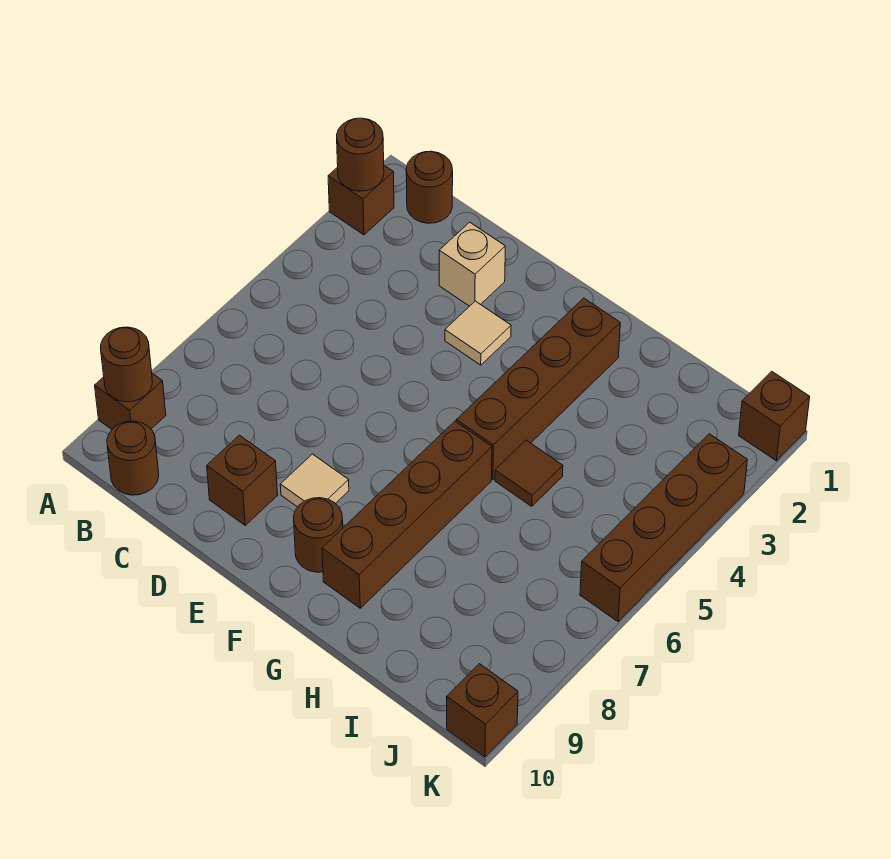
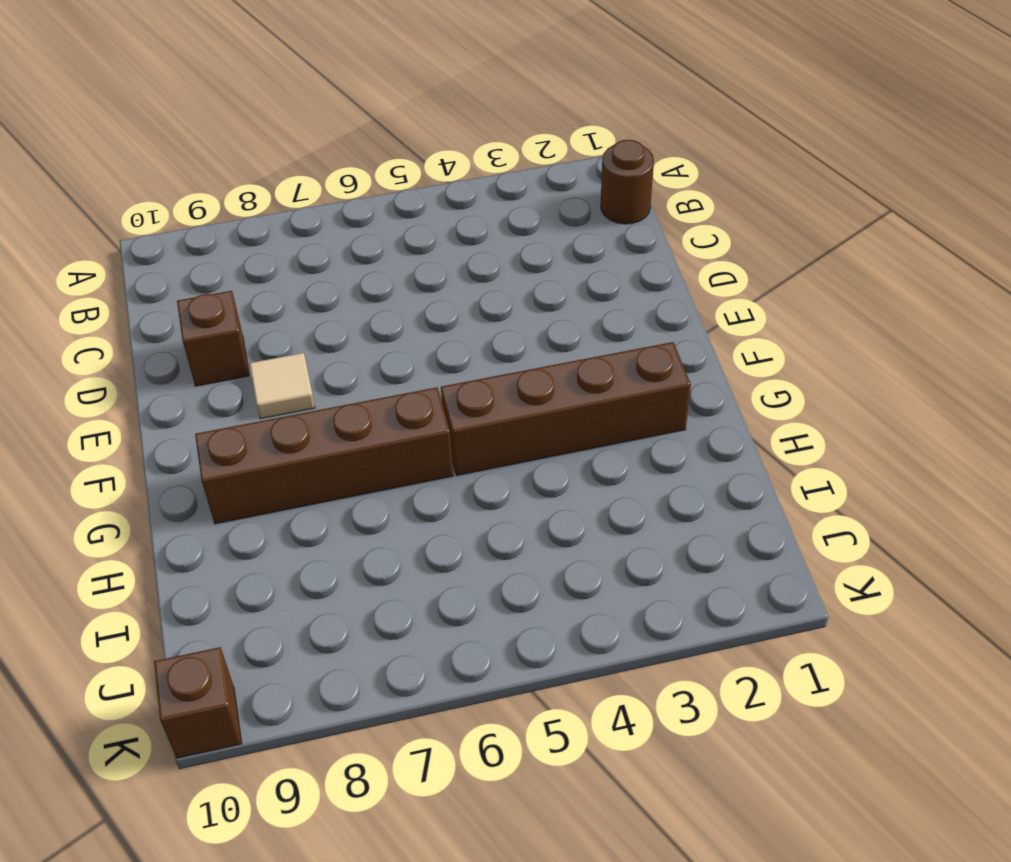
none -> brown 1x1 brick [328,166,394,235]
none -> brown 1x1 brick [95,373,166,429]
none -> brown 1x1 round brick [107,421,159,495]

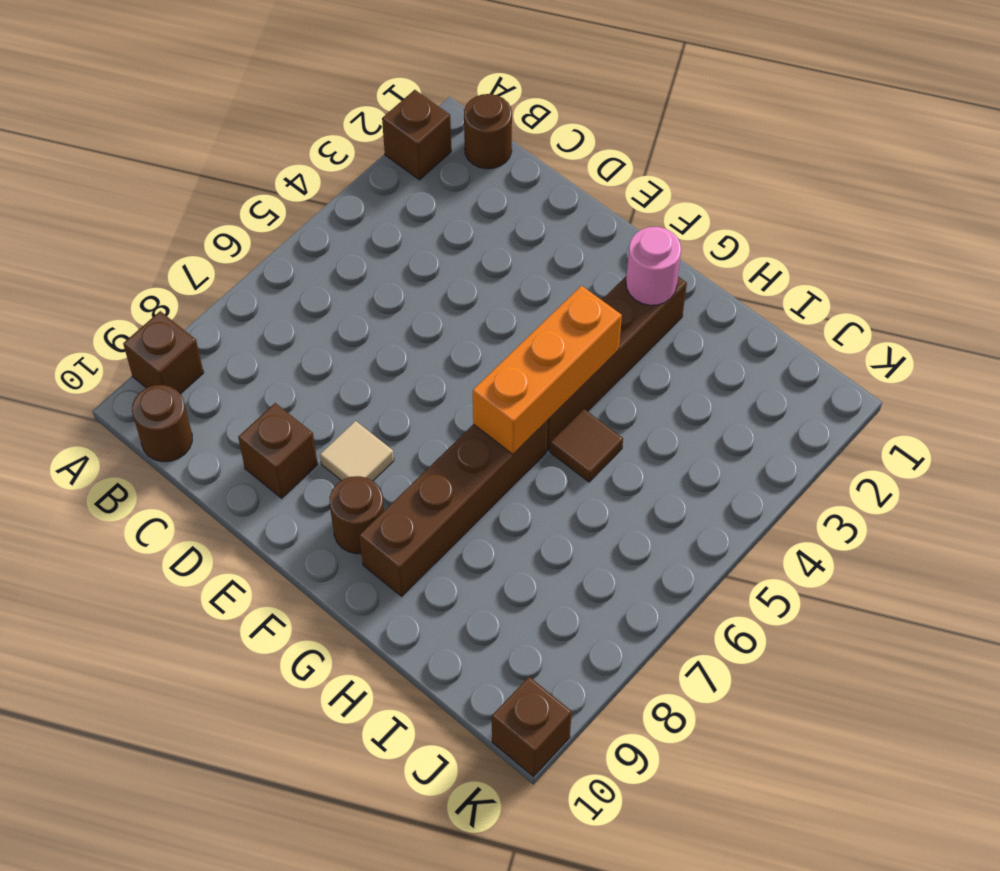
pink 1x1 round brick [626,227,681,305] -> none
orange 1x3 brick [473,286,622,454] -> none
none -> tan 1x1 brick [439,222,505,306]
none -> tan 1x1 tile [445,301,511,365]
none -> brown 1x1 brick [739,371,810,461]

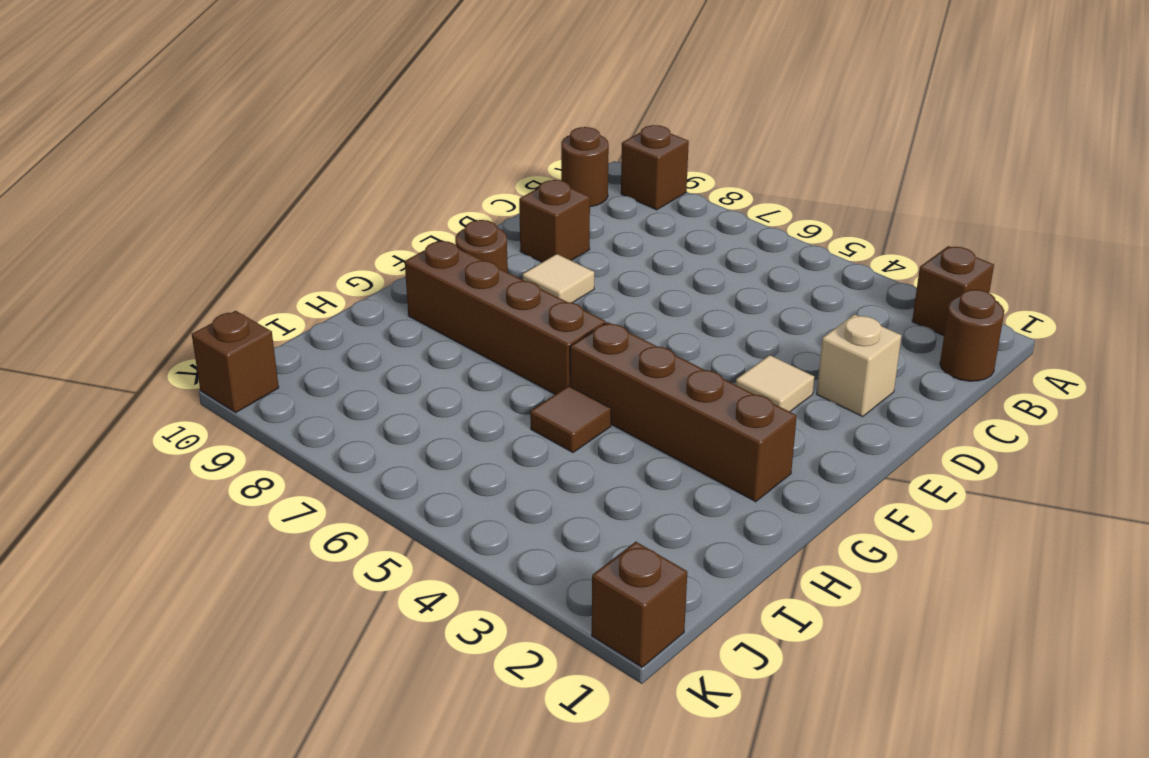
none -> brown 1x4 brick [580,434,747,622]
none -> brown 1x1 round brick [337,118,384,191]
none -> brown 1x1 round brick [101,327,152,402]

